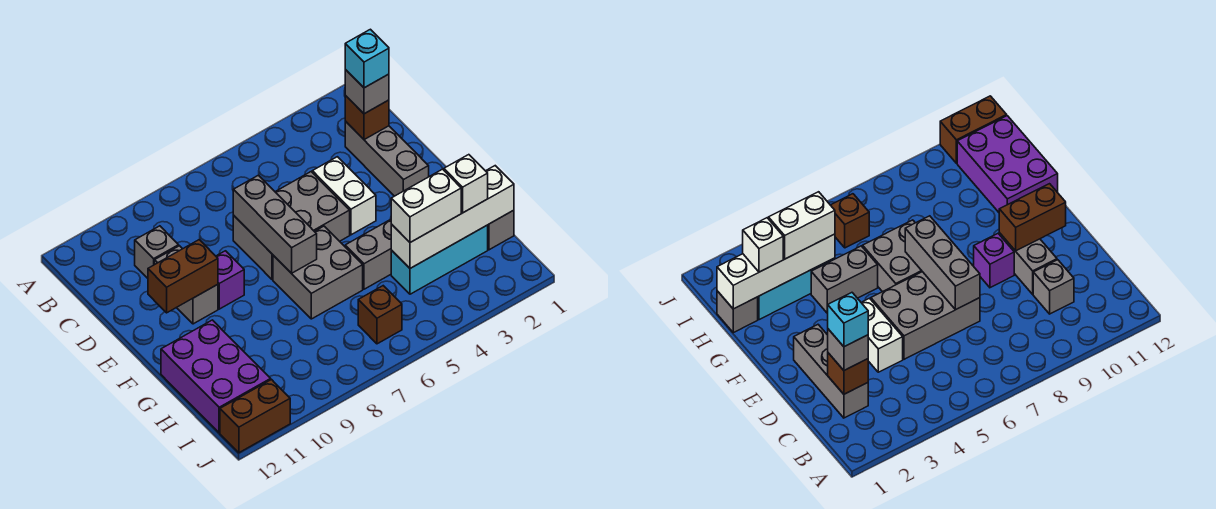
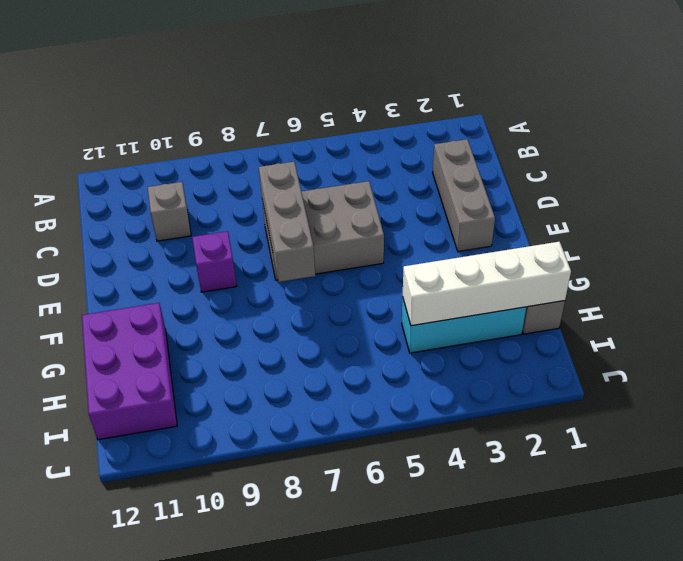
none -> white 1x2 brick [312,157,376,235]
none -> grey 1x2 brick [154,246,218,324]
none -> grey 2x2 brick [273,226,363,319]

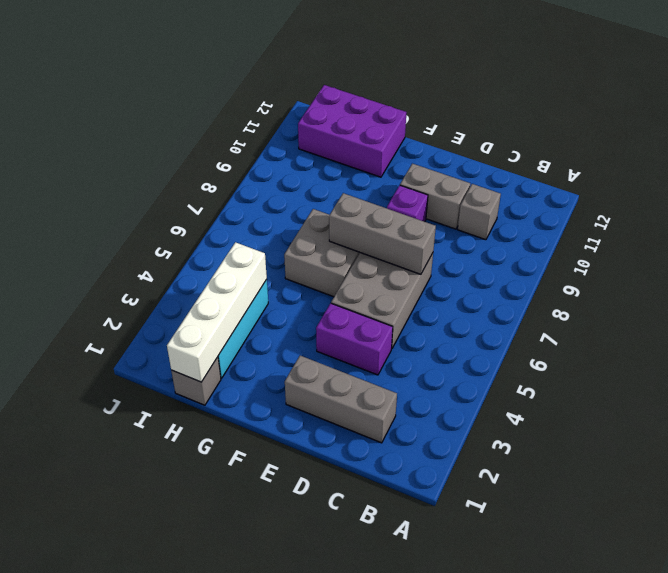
purple 1x2 brick [316,303,393,375] -> white 1x2 brick [312,157,376,235]
none -> grey 1x2 brick [345,219,391,289]
none -> brown 1x1 brick [358,286,402,344]
none -> brown 1x2 brick [220,380,290,453]

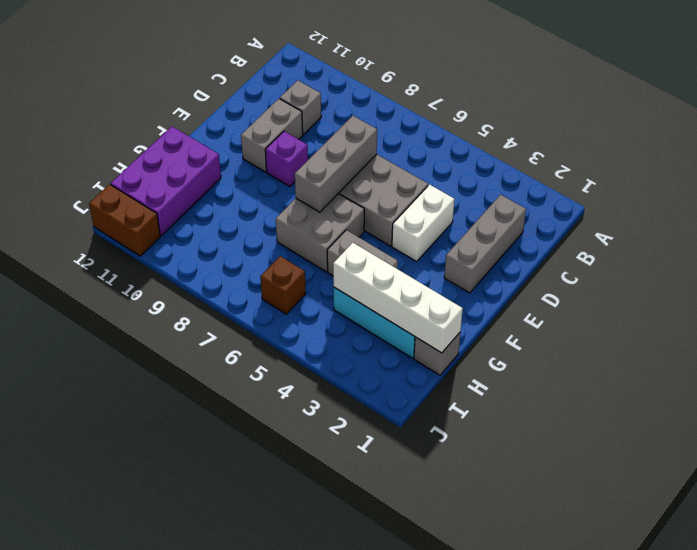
none -> brown 1x1 brick [345,95,389,140]
none -> brown 1x2 brick [148,240,218,313]
none -> grey 1x1 brick [345,69,389,114]

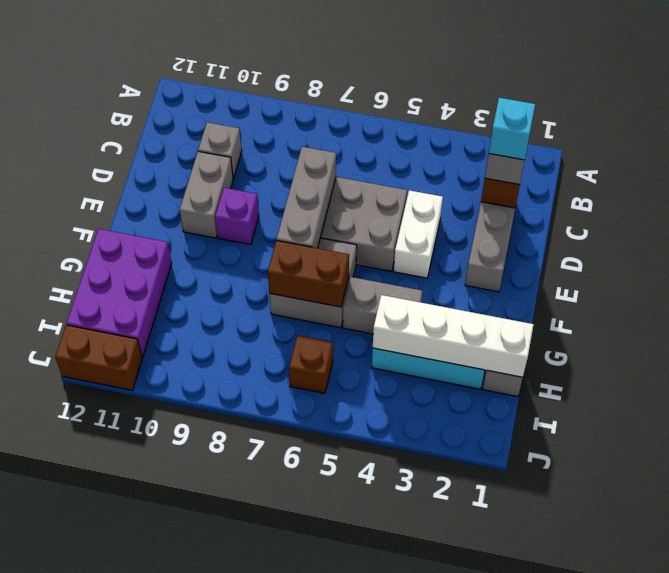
brown 1x2 brick [268,240,349,307] -> brown 1x2 brick moved to [148,240,218,313]
none -> white 1x1 brick [444,155,488,213]
none -> white 1x2 brick [391,169,461,242]

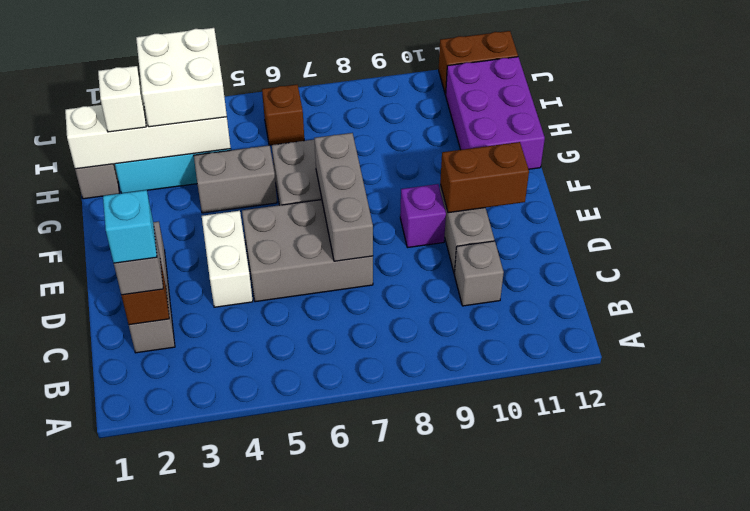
white 2x2 brick [136,28,227,127] -> white 1x2 brick [391,169,461,242]

